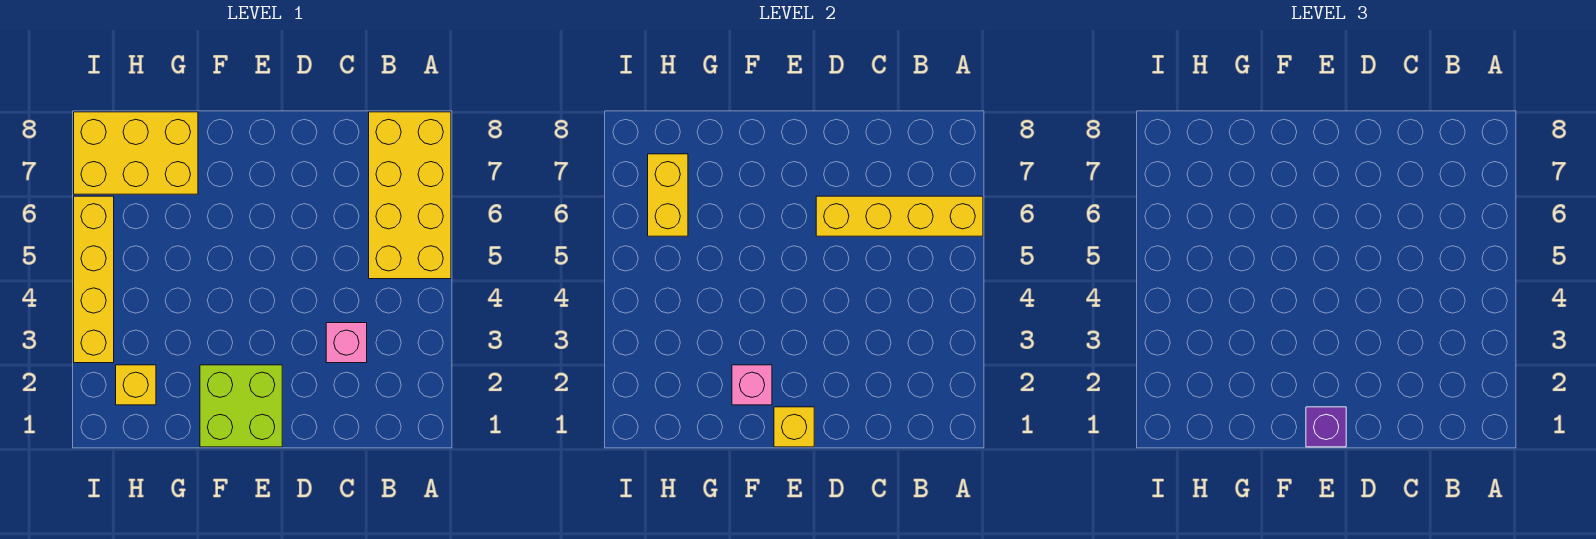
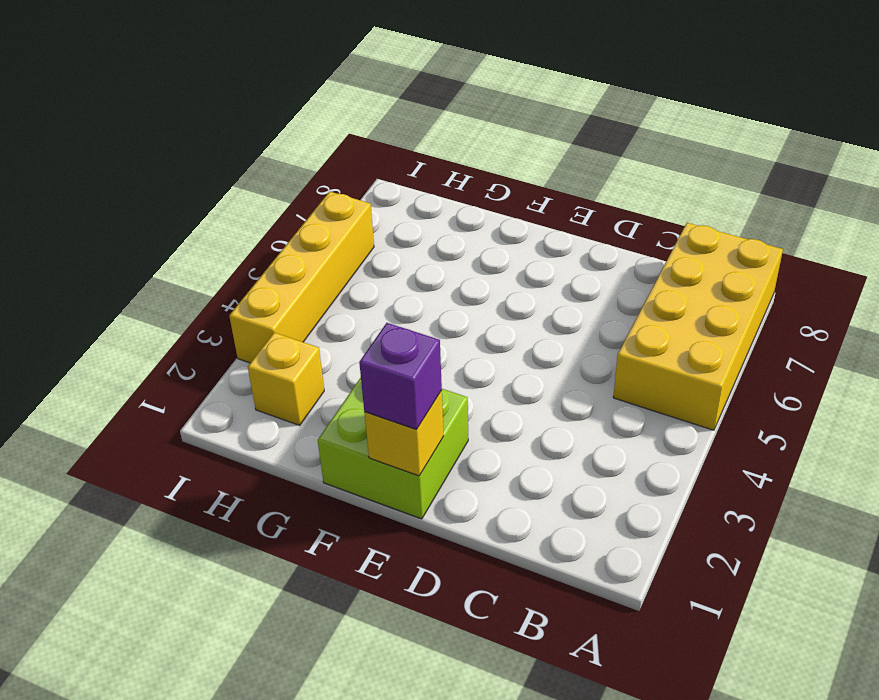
none -> pink 1x1 brick [326,323,367,363]
none -> yellow 2x3 brick [74,112,198,194]

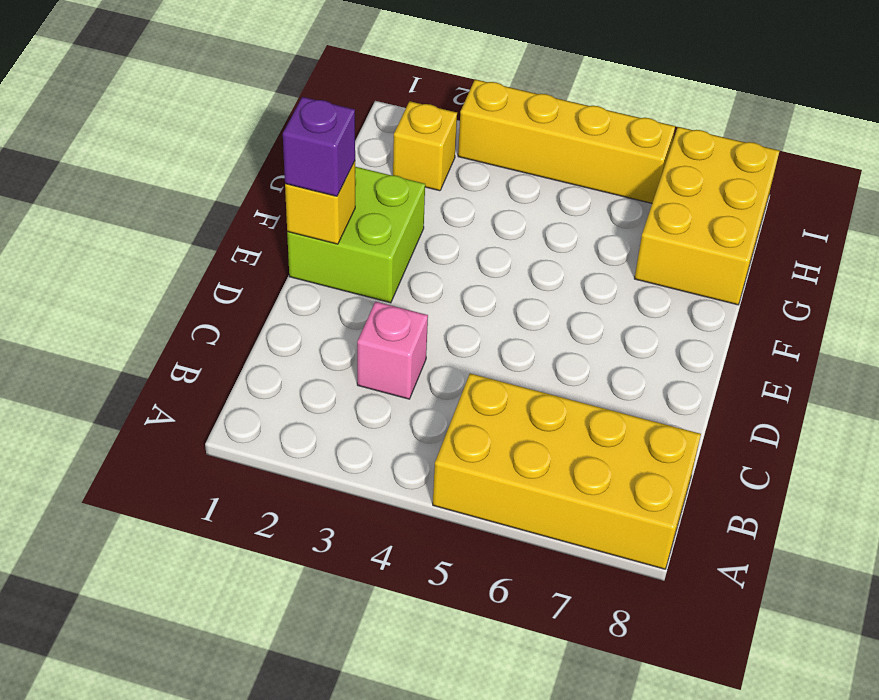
none -> yellow 1x4 brick [816,196,983,236]
none -> pink 1x1 brick [732,365,772,405]

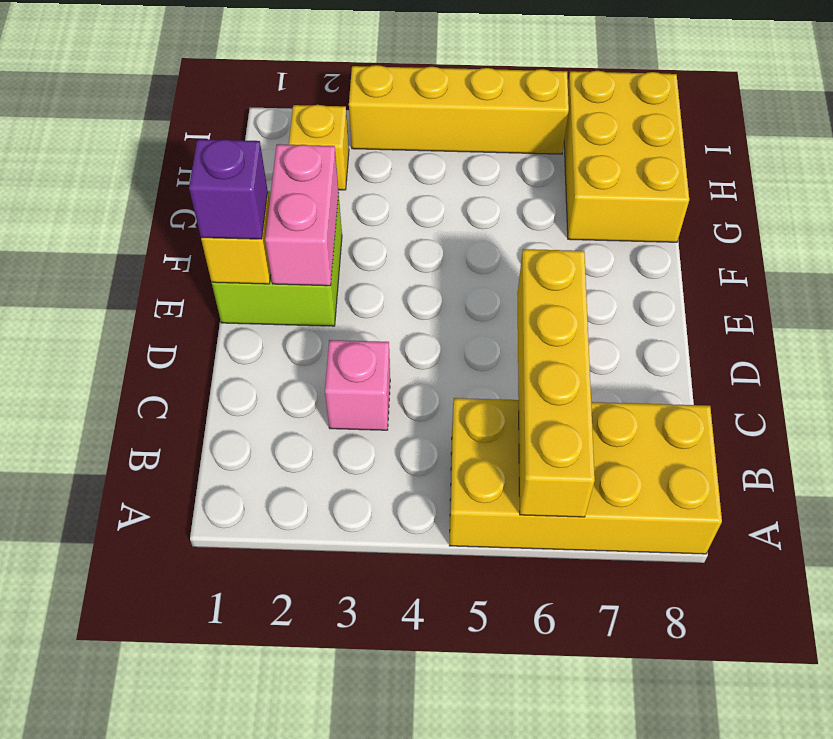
pink 1x2 brick [265,144,339,286] -> pink 1x1 brick [732,365,772,405]
none -> yellow 1x2 brick [648,154,688,236]

